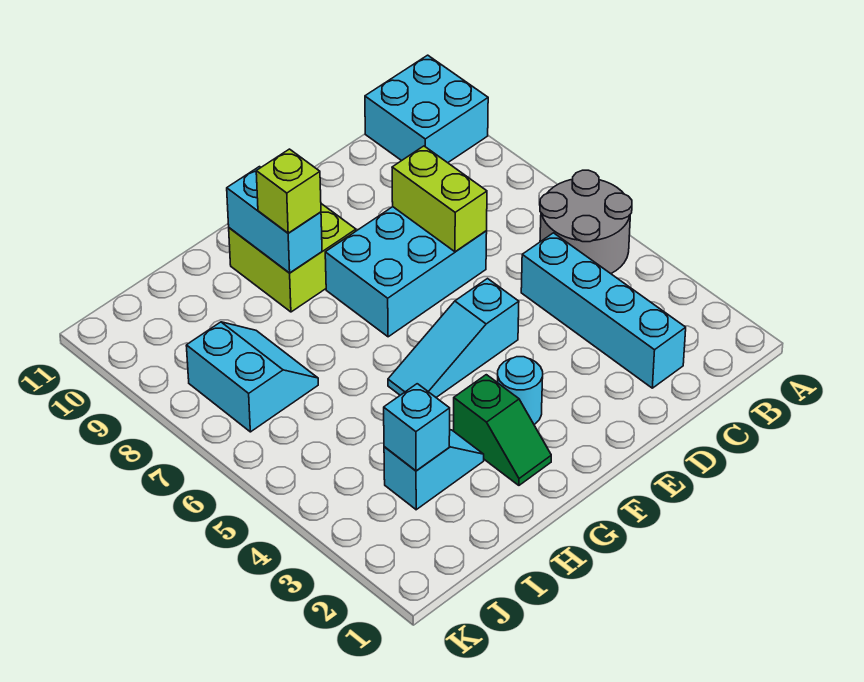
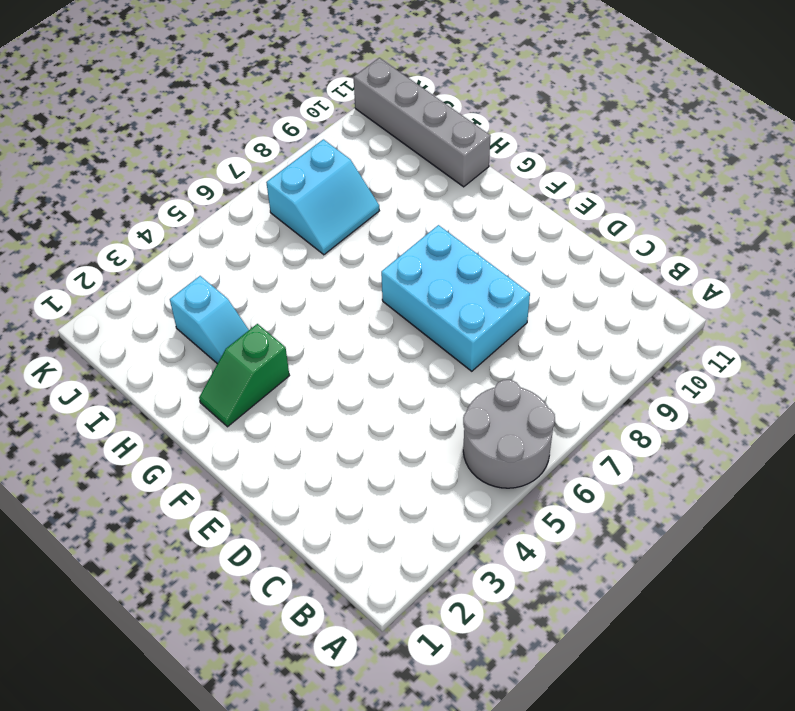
grey 1x4 brick [354,58,491,187] -> none
none -> cyan 2x2 brick [365,55,488,163]
none -> cyan 1x4 brick [521,233,686,388]
none -> cyan 1x3 slope [388,279,519,397]

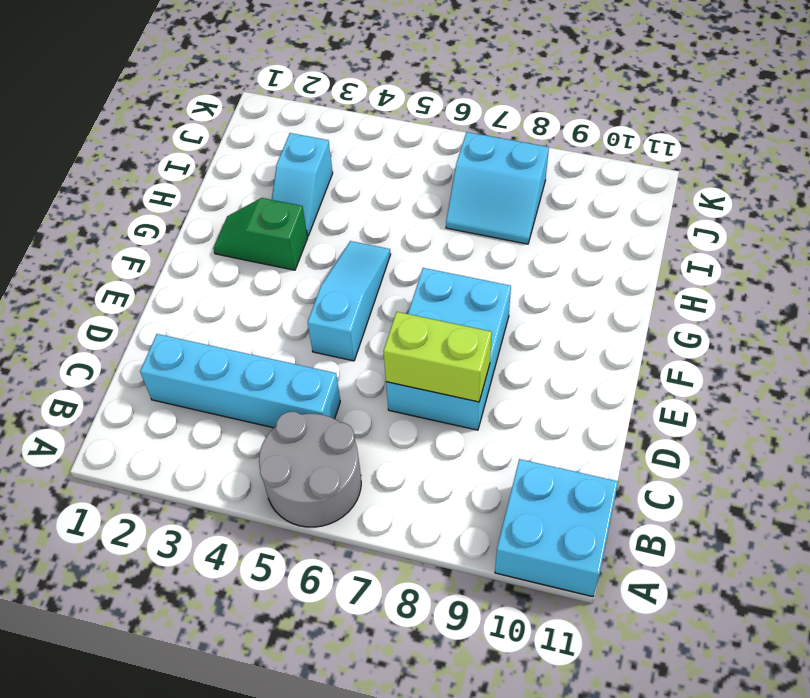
none -> cyan 1x1 round brick [497,357,543,424]
none -> lime 2x2 brick [229,204,356,312]
none -> cyan 1x2 brick [227,167,322,273]

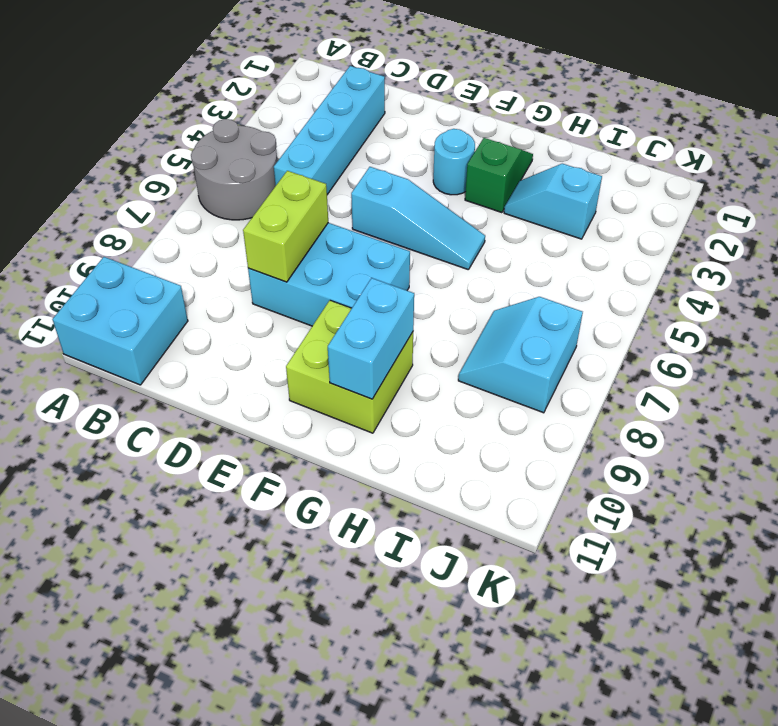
none -> cyan 1x1 brick [384,384,450,471]
none -> lime 1x1 brick [256,149,321,233]

